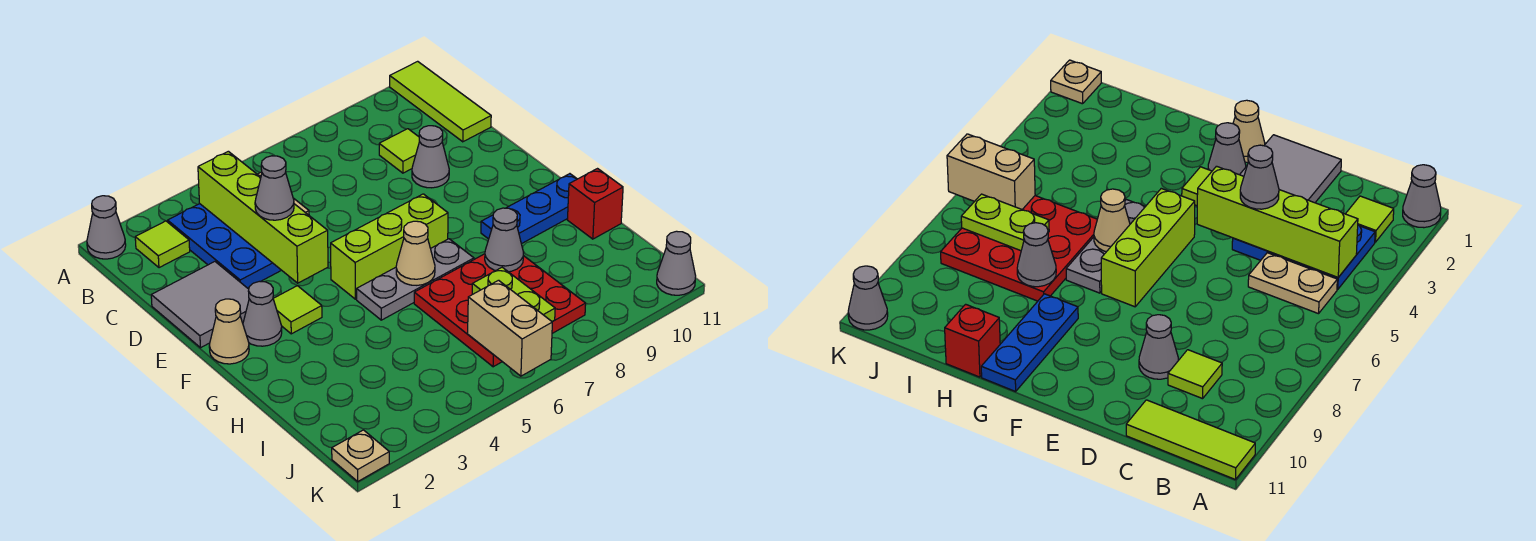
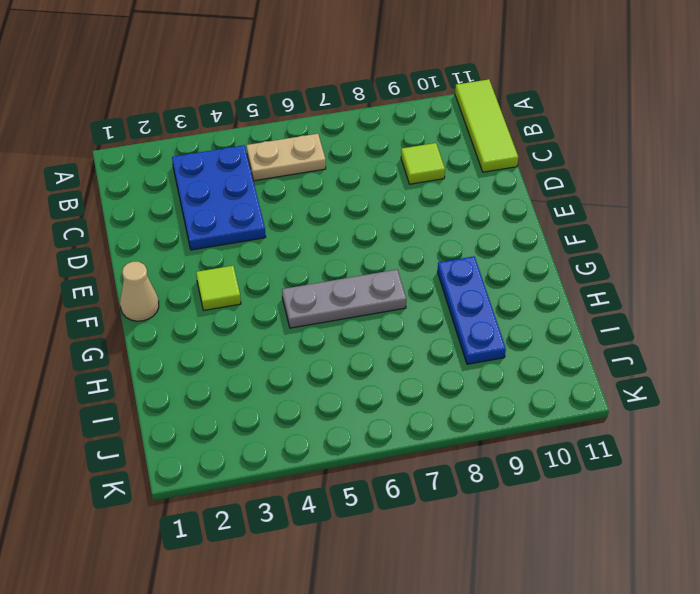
tan 1x2 plate [246,134,326,181] -> tan 1x2 plate turned to [1248,253,1337,314]
blue 1x3 plate [438,256,506,364] -> blue 1x3 plate turned to [481,174,577,244]
none -> grey 1x1 cone [87,196,126,259]
none -> lime 1x1 tile [135,221,190,268]
none -> grey 2x2 tile [151,262,249,348]

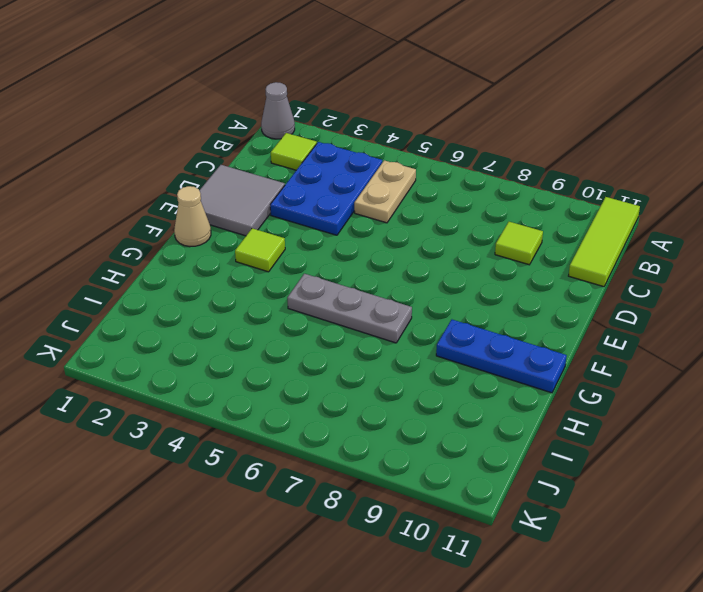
none -> grey 1x1 cone [412,126,449,188]
none -> grey 1x1 cone [243,281,282,346]
none -> lime 1x3 brick [331,194,448,299]

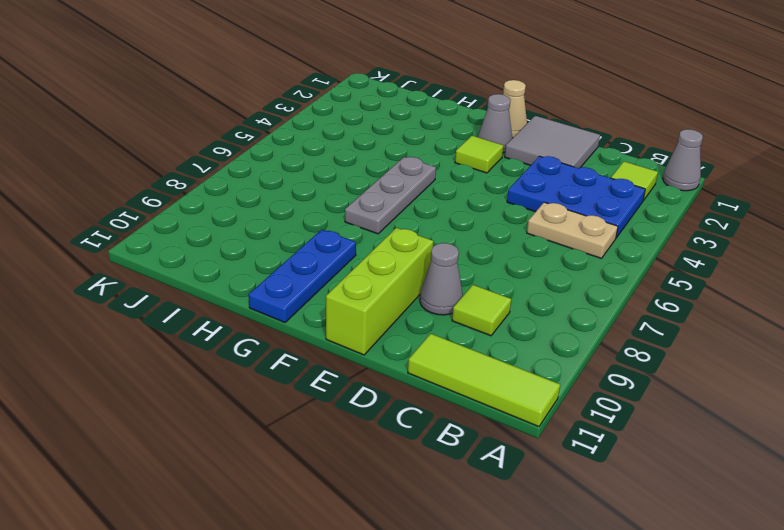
lime 1x3 brick [326,228,433,355] -> lime 1x3 brick moved to [331,194,448,299]
none -> red 3x3 plate [414,254,586,367]
none -> red 1x1 brick [568,169,623,239]
none -> tan 1x1 plate [332,430,389,481]

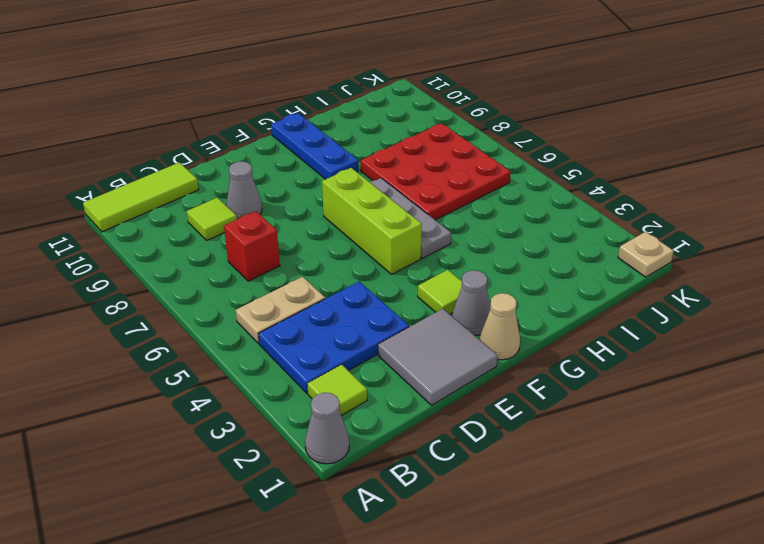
red 1x1 brick [224,211,280,281] -> red 1x1 brick moved to [568,169,623,239]
none -> grey 1x1 cone [657,231,696,295]
none -> lime 1x4 brick [198,151,328,283]
none -> tan 1x1 cone [396,221,435,285]

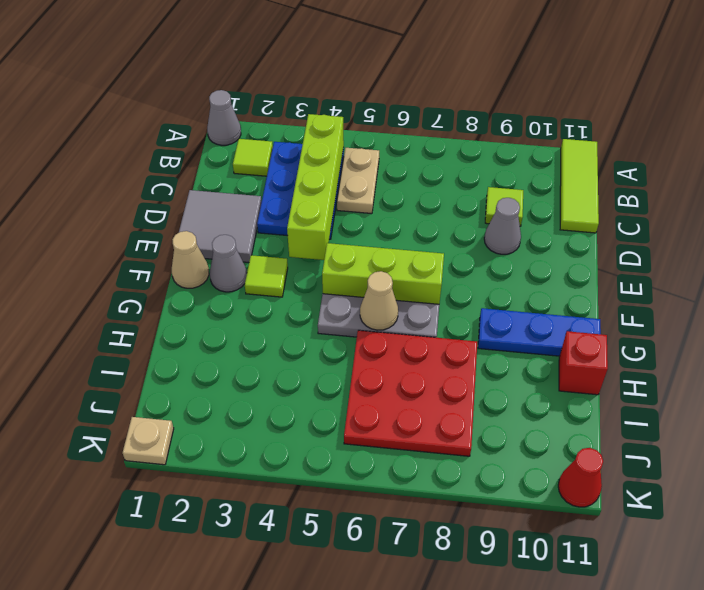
red 1x1 cone [558,448,603,507] -> grey 1x1 cone [657,231,696,295]
none -> grey 1x1 cone [485,208,524,272]
none -> lime 1x2 plate [472,267,555,321]
none -> tan 1x2 brick [468,280,552,376]

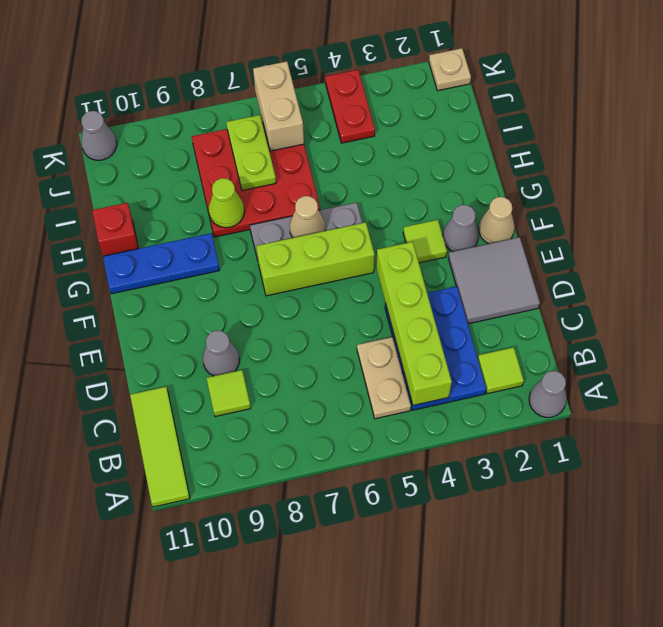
lime 1x1 cone [209,178,244,228] -> grey 1x1 cone [485,208,524,272]
red 1x2 plate [325,70,375,143] -> none
none -> grey 1x1 cone [255,156,294,220]

